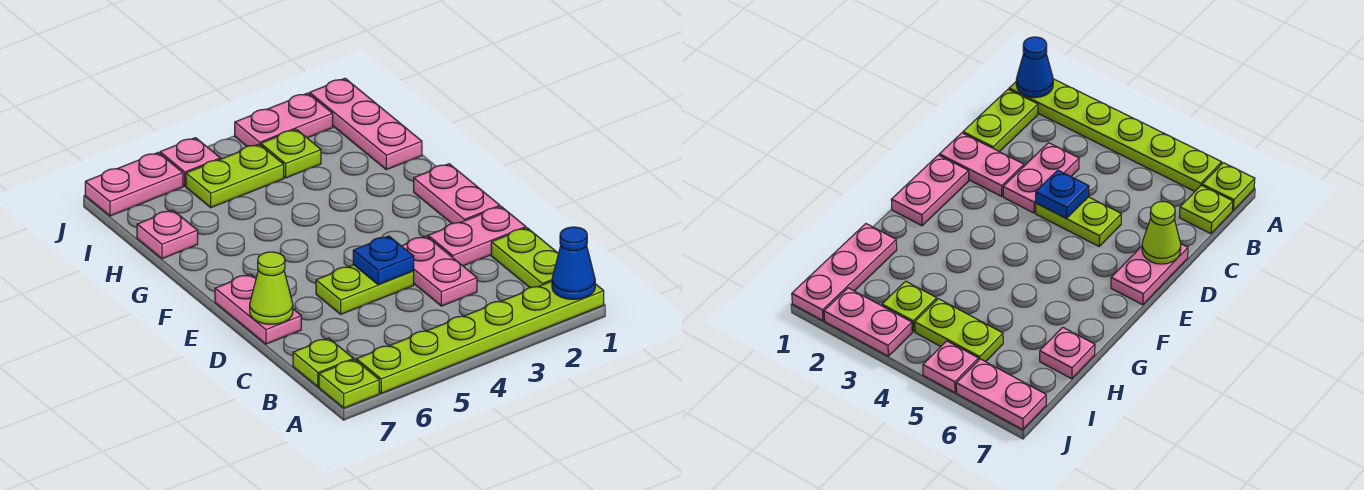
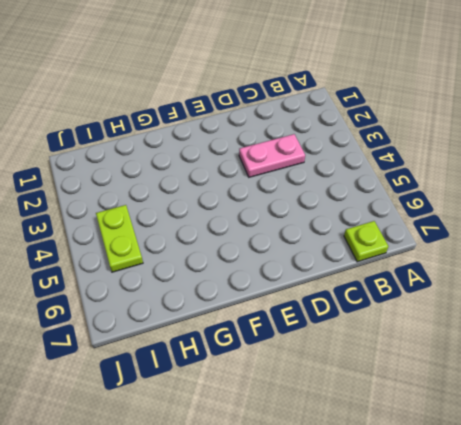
none -> lime 1x6 plate [356,281,604,393]
none -> lime 1x1 plate [319,360,379,408]
none -> lime 1x2 plate [491,228,558,288]

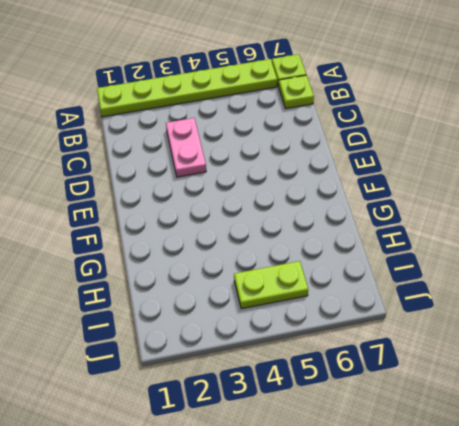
none -> lime 1x2 plate [491,228,558,288]
none -> pink 1x2 plate [428,207,526,266]
none -> lime 1x2 plate [316,265,414,314]

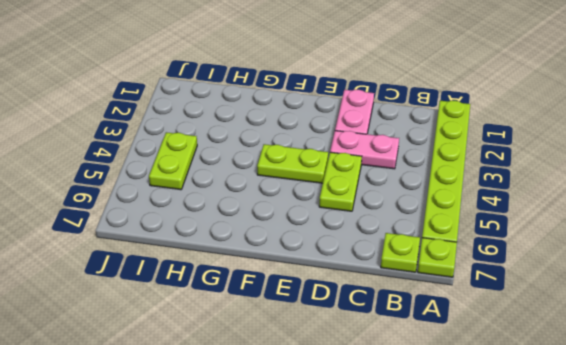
lime 1x2 plate [257,144,328,183] -> lime 1x2 plate moved to [491,228,558,288]
none -> pink 1x2 plate [215,274,301,344]
none -> pink 1x2 plate [414,164,500,224]
none -> pink 1x3 plate [310,78,422,170]

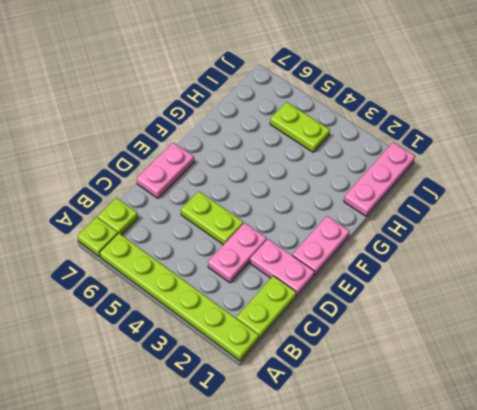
none -> pink 1x1 plate [137,210,198,259]
none -> lime 1x1 plate [261,129,321,178]
none -> pink 1x2 plate [235,93,333,146]

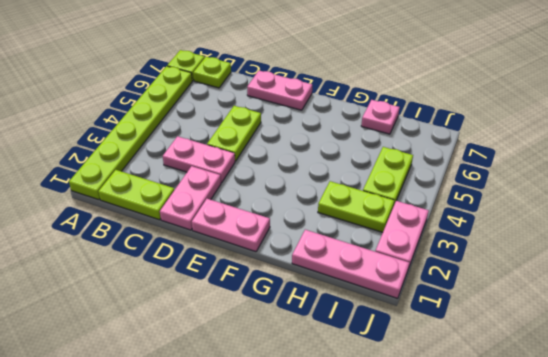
lime 1x2 plate [318,181,394,232] -> lime 1x1 plate [261,129,321,178]
none -> pink 1x1 plate [160,138,220,186]
none -> pink 1x2 plate [85,153,183,216]
none -> blue 1x1 cone [552,227,595,299]

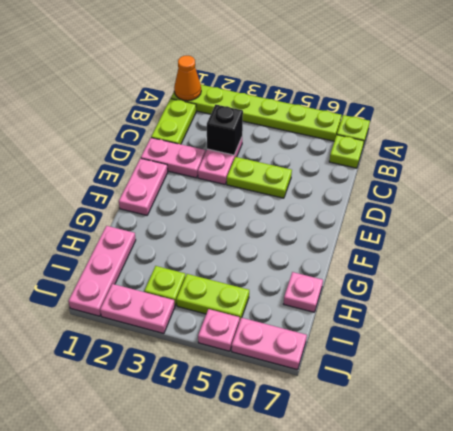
orange 1x1 cone [174,56,201,101] -> blue 1x1 cone [552,227,595,299]
black 1x1 brick [207,105,243,155] -> none
none -> pink 1x2 plate [215,274,301,344]
none -> blue 1x1 plate [353,236,414,285]
none -> lime 1x1 cone [250,252,293,324]

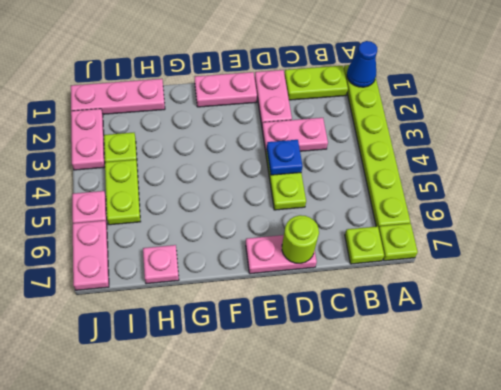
lime 1x1 round brick [282,215,319,263] -> lime 1x1 cone [250,252,293,324]

